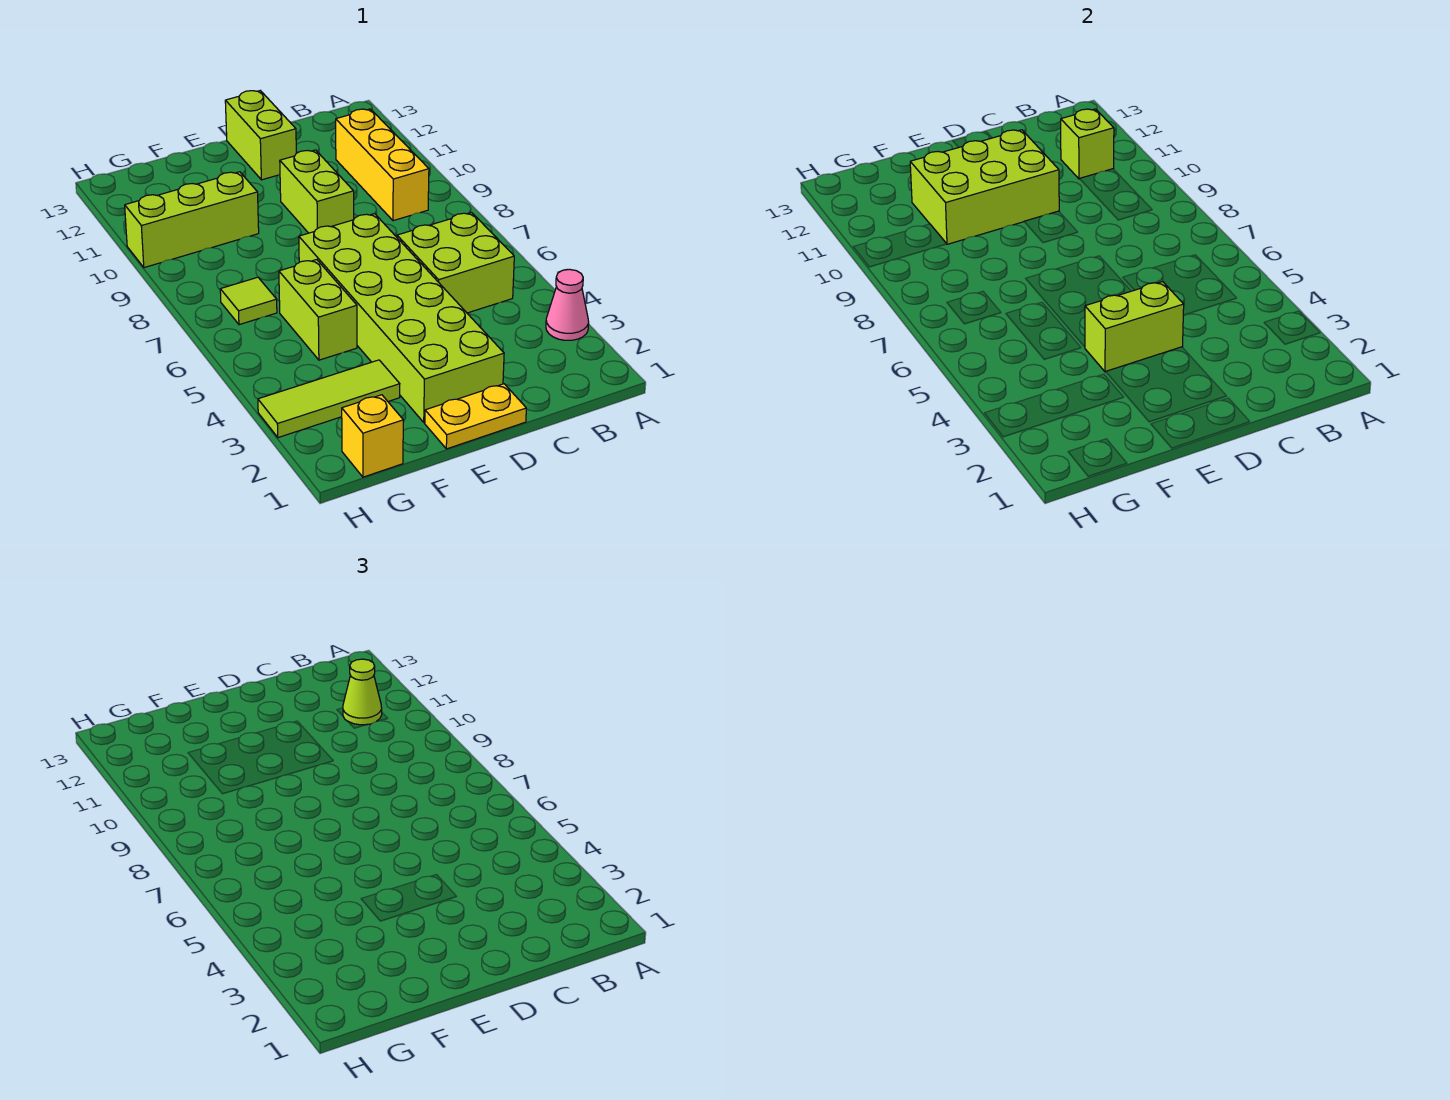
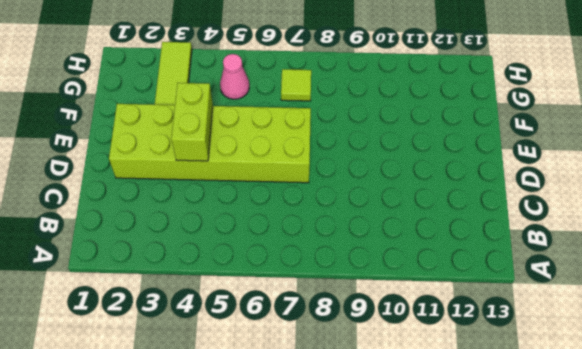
pink 1x1 cone [220,54,249,99] -> pink 1x1 cone moved to [546,269,589,340]
none -> lime 2x2 brick [397,213,514,313]
none -> yellow 1x3 brick [336,109,429,221]
none -> yellow 1x2 plate [425,384,526,449]

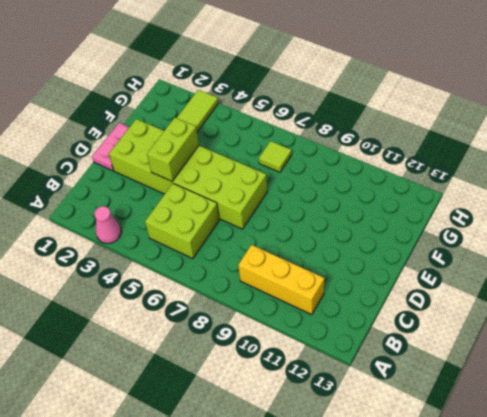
pink 1x2 plate [92,123,129,171] -> yellow 1x2 plate [425,384,526,449]
none -> lime 1x2 brick [280,150,354,233]
none -> lime 1x2 brick [225,91,296,180]
none -> lime 1x2 brick [279,260,357,360]

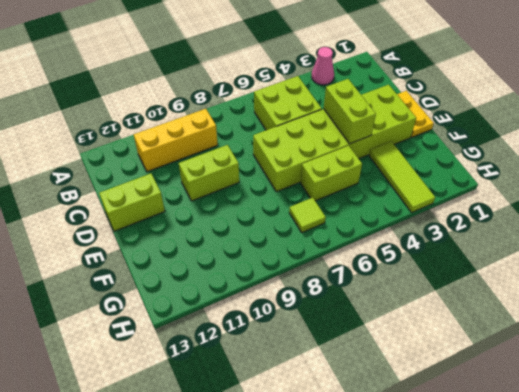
none -> lime 1x3 brick [125,172,259,268]
none -> yellow 1x1 brick [342,395,403,477]
none -> lime 1x1 brick [1061,109,1114,179]

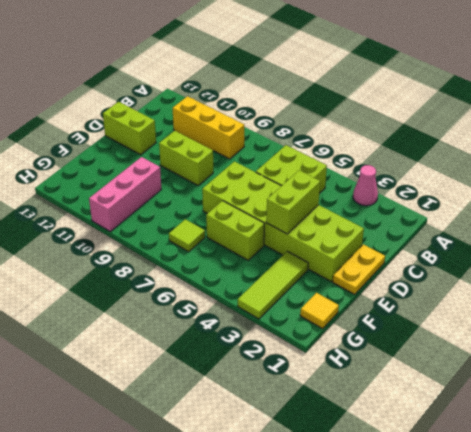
pink 1x3 brick [89,157,162,231] -> lime 1x3 brick [125,172,259,268]
yellow 1x1 tile [300,293,339,329] -> yellow 1x1 brick [342,395,403,477]
none -> lime 1x1 brick [1061,109,1114,179]
none -> lime 2x3 brick [910,130,1059,244]
none -> lime 1x1 cone [343,659,382,725]

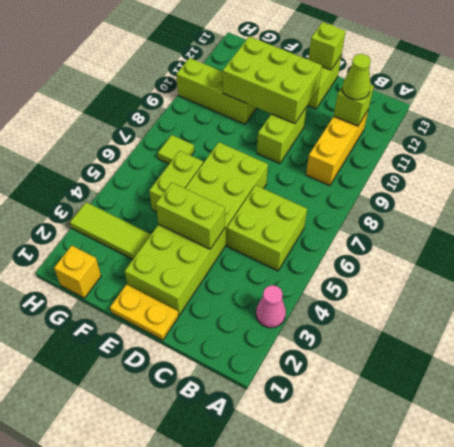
lime 1x1 brick [309,22,346,70] -> none

